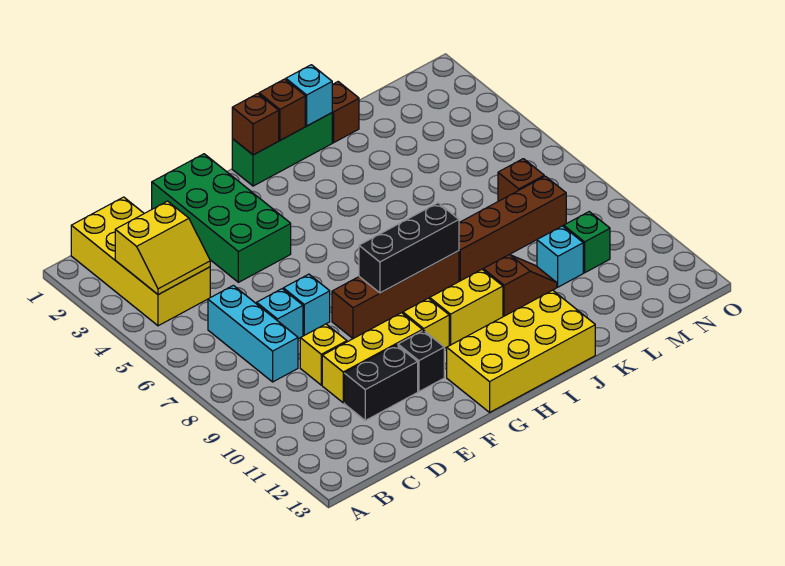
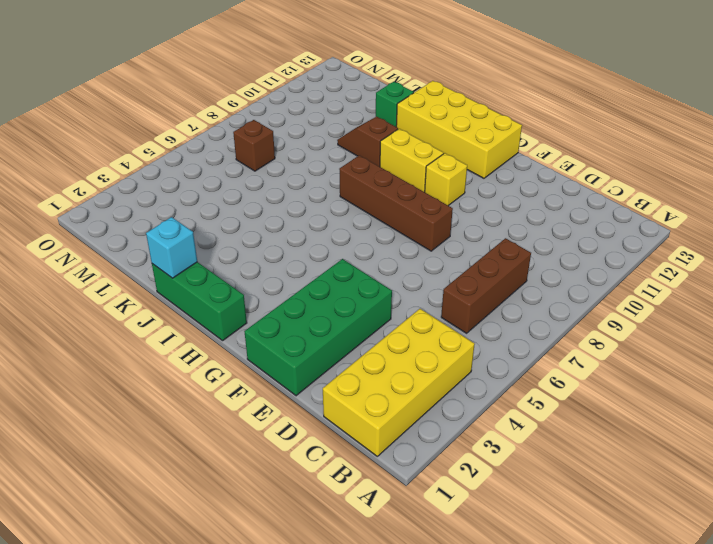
brown 1x3 brick [441,238,531,333] -> cyan 1x3 brick [208,285,298,382]
green 1x1 brick [376,82,414,127] -> green 1x1 brick moved to [564,212,610,273]
none -> cyan 1x1 brick [257,289,303,339]
none -> yellow 1x1 brick [300,324,347,385]
none -> yellow 1x3 brick [322,313,422,403]

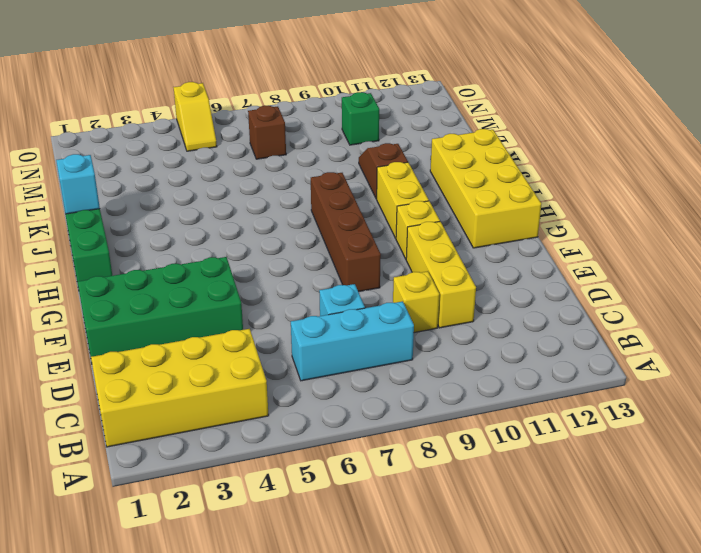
yellow 1x2 slope [173,82,217,151] -> none
none -> black 1x2 brick [344,345,418,420]
none -> cyan 1x1 brick [283,274,330,335]
none -> black 1x1 brick [398,330,444,392]

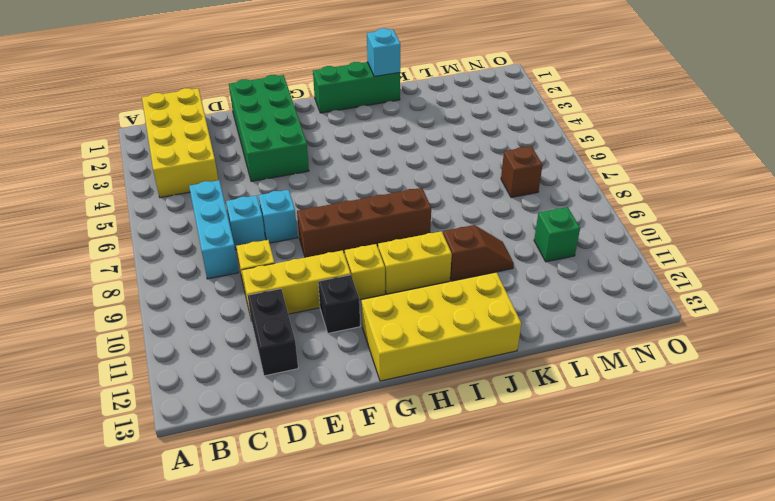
black 1x2 brick [248,289,298,376] -> black 1x2 brick turned to [344,345,418,420]
none -> brown 1x4 brick [459,176,566,281]
none -> brown 1x1 brick [332,82,359,143]
none -> cyan 1x1 brick [537,226,583,287]

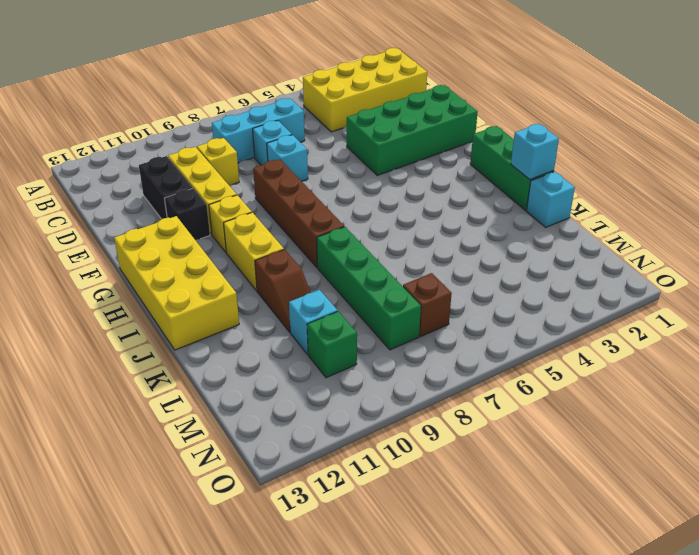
green 1x4 brick [317,227,421,350] -> brown 1x4 brick [459,176,566,281]
cyan 1x1 brick [527,172,575,227] -> brown 1x1 brick [332,82,359,143]
none -> yellow 2x2 slope [115,201,210,295]
none -> black 1x3 brick [359,203,459,293]
none -> brown 1x1 brick [232,94,279,155]

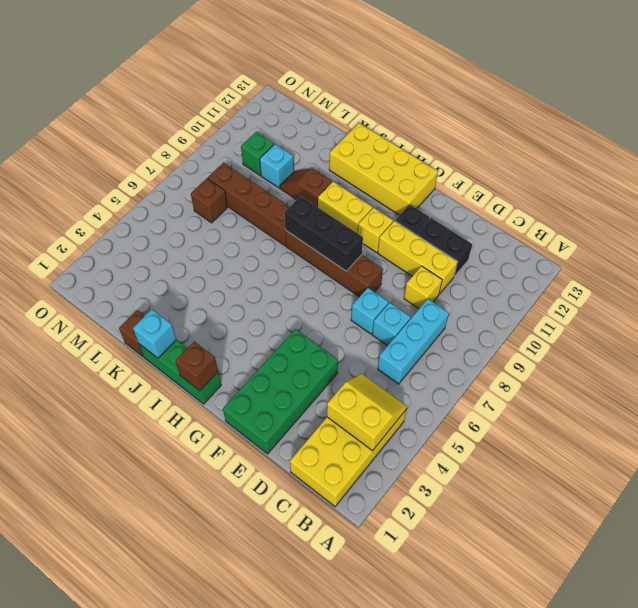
none -> brown 1x1 brick [259,79,305,140]

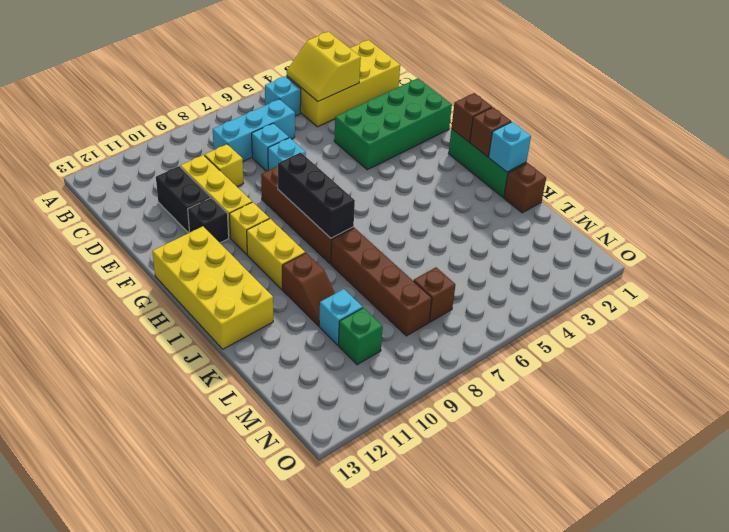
cyan 1x1 brick [265,76,301,116] -> none

